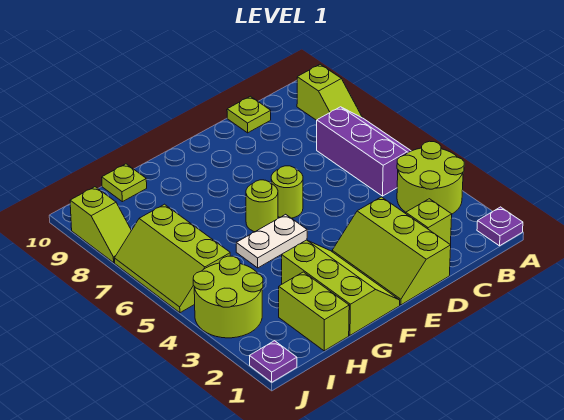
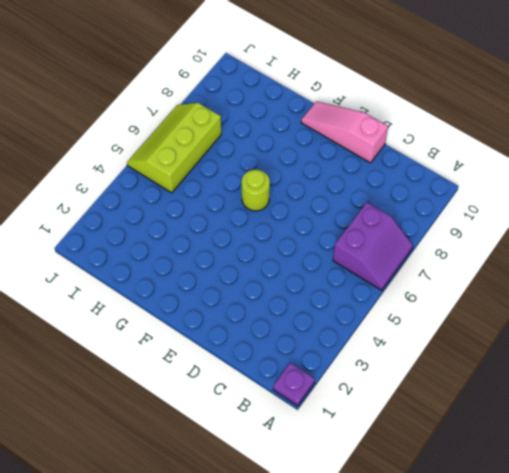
purple 2x2 slope [333,203,413,290] -> purple 2x3 slope [317,107,411,196]
pink 1x3 slope [301,101,388,163] -> none
none -> lime 2x2 round brick [397,141,464,214]
none -> lime 1x2 slope [297,64,362,120]
none -> lime 1x1 brick [406,199,452,245]

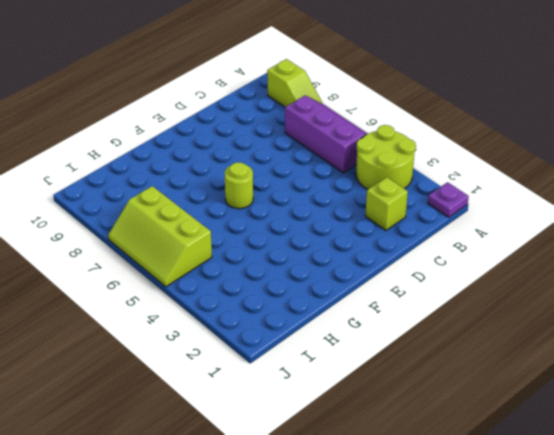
none -> lime 1x1 plate [227,96,271,133]
none -> lime 2x3 slope [332,197,451,305]
none -> lime 1x1 round brick [271,166,303,218]

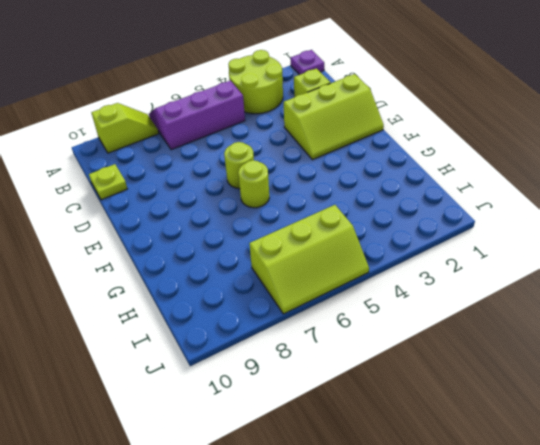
none -> lime 2x3 slope [282,240,400,335]
none -> white 1x2 plate [236,214,307,268]
none -> lime 1x2 brick [279,272,349,351]

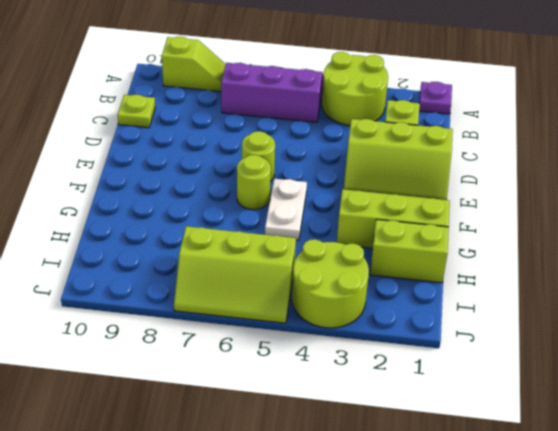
none -> lime 1x1 plate [102,164,147,202]
none -> purple 1x1 plate [250,341,297,382]
none -> lime 1x2 slope [70,187,131,262]

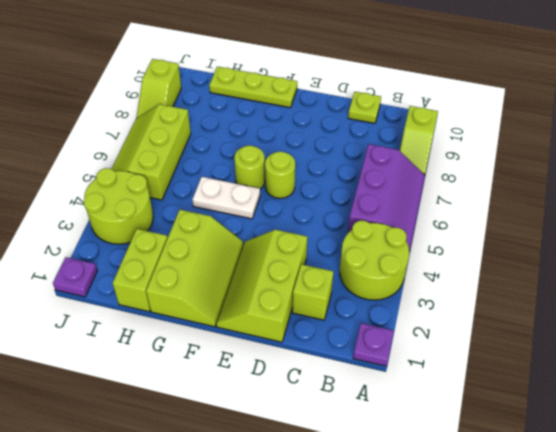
lime 1x3 plate [209,67,297,108] -> lime 1x1 plate [102,164,147,202]

